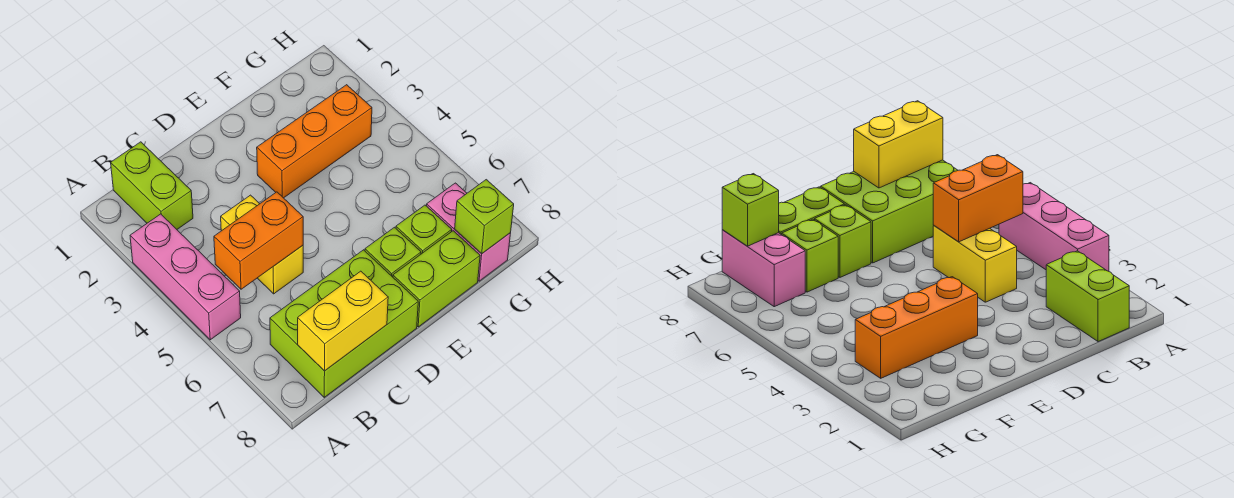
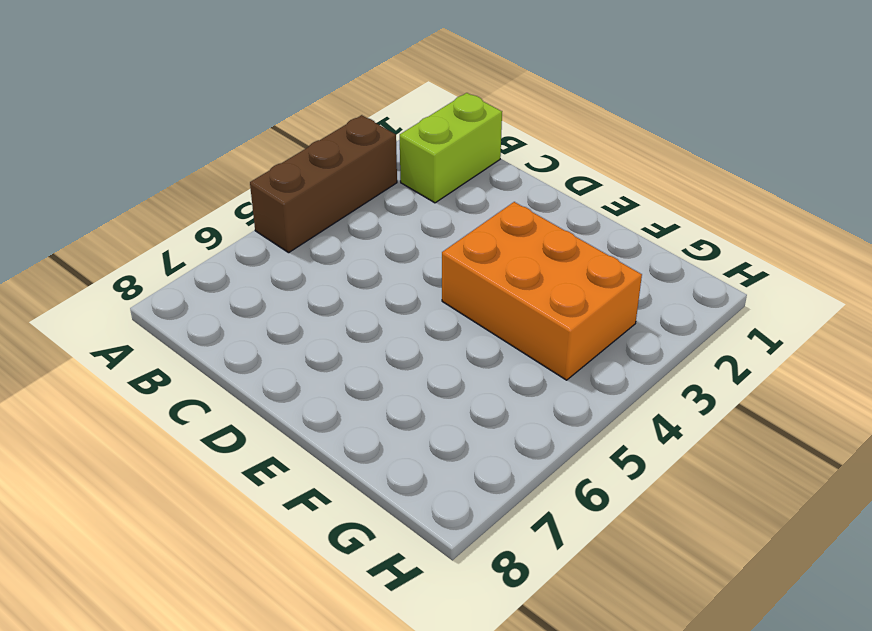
brown 1x3 brick [250,115,397,253] -> pink 1x3 brick [130,214,241,340]
orange 2x3 brick [442,202,642,380] -> orange 1x3 brick [257,85,372,198]
none -> lime 2x3 brick [270,250,418,397]
none -> yellow 1x2 brick [221,195,303,294]
none -> lime 1x1 brick [365,227,421,277]

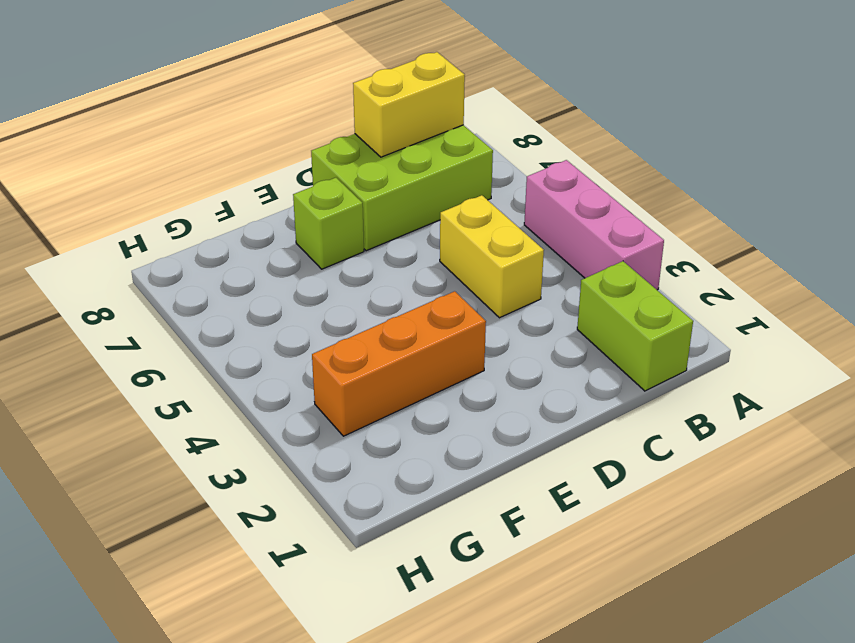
none -> lime 1x2 brick [393,231,480,327]
none -> lime 1x1 brick [396,205,452,254]
none -> pink 1x2 brick [427,183,511,281]

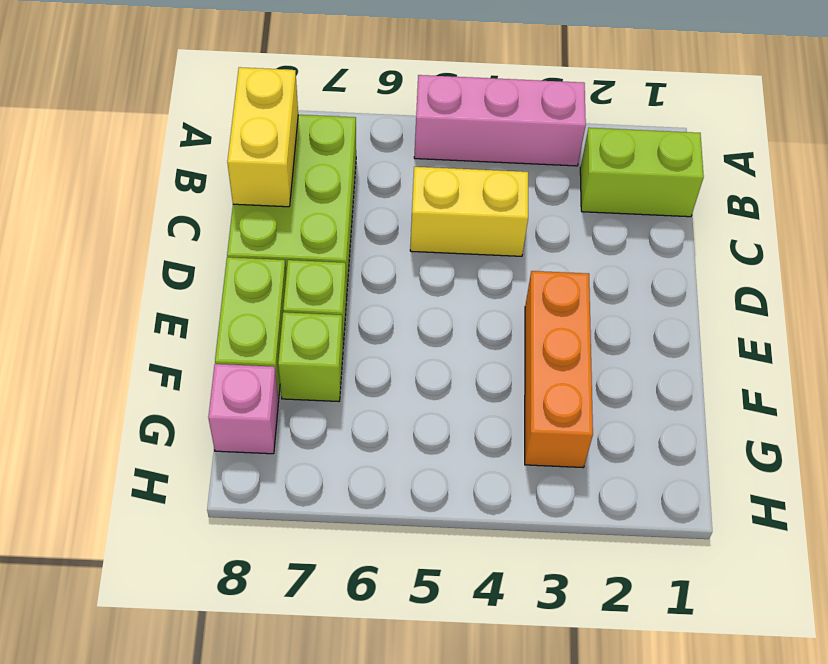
pink 1x1 brick [208,364,279,454] -> pink 1x2 brick [427,183,511,281]
none -> orange 1x2 brick [214,192,303,289]
none -> lime 1x1 brick [455,180,514,254]

